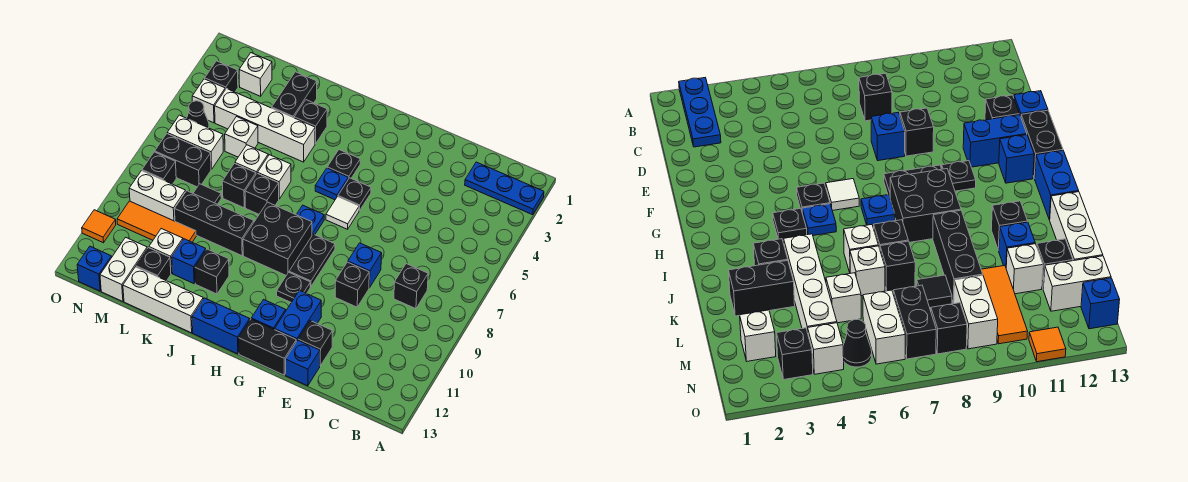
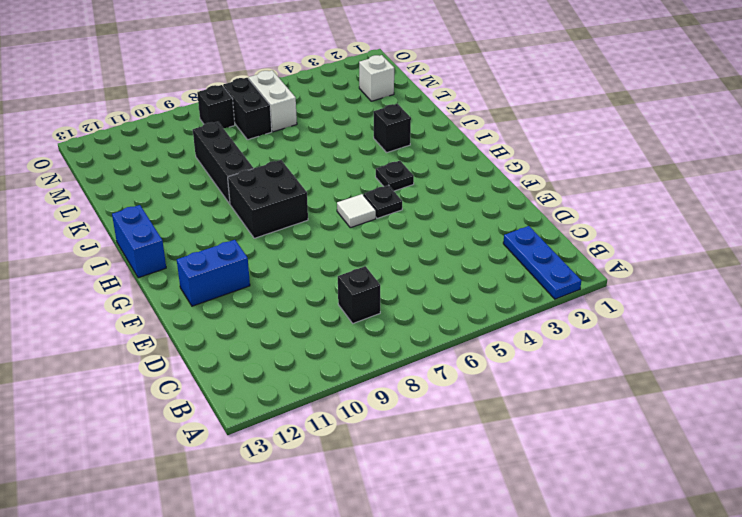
none -> blue 1x1 brick [348,243,382,288]
none -> black 1x1 brick [335,262,369,307]
none -> black 1x1 brick [298,321,332,366]
none -> blue 1x1 brick [286,340,320,386]

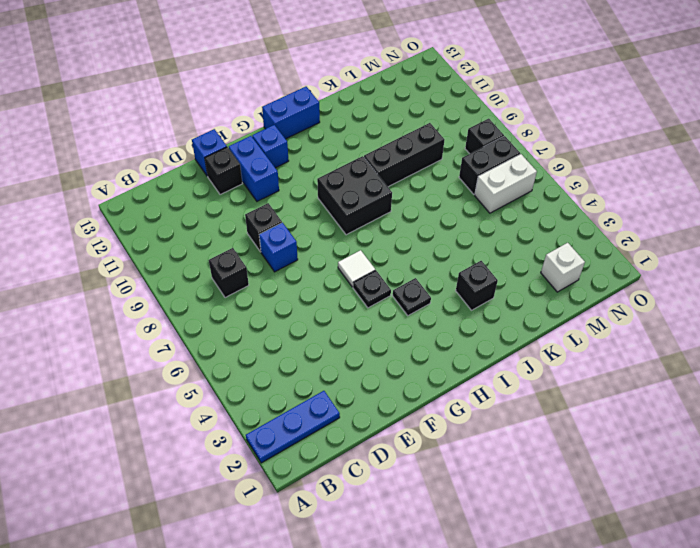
none -> black 1x2 brick [239,319,296,375]
none -> black 1x2 plate [289,234,335,286]
none -> black 1x1 plate [277,272,310,302]
none -> blue 1x1 plate [315,168,348,200]

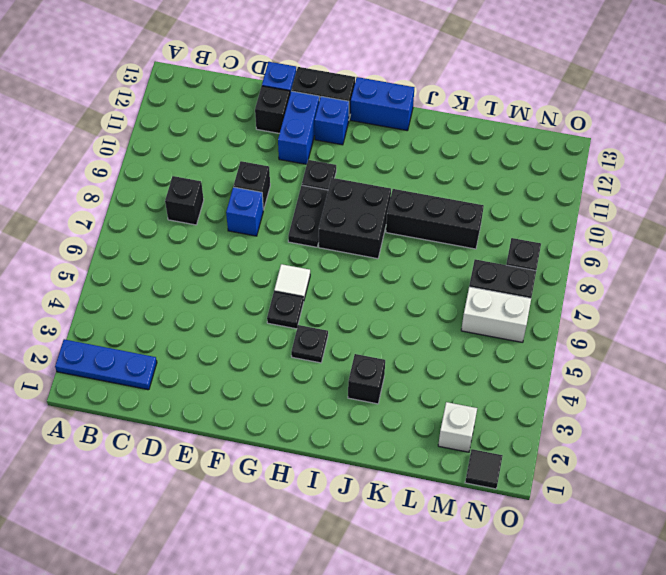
black 1x1 tile [465,449,503,489] -> black 1x1 tile moved to [193,184,221,204]
none -> blue 1x1 plate [315,168,348,200]
none -> blue 1x1 plate [296,205,324,235]
none -> white 1x4 brick [215,89,315,162]
none -> white 1x1 brick [258,155,291,199]

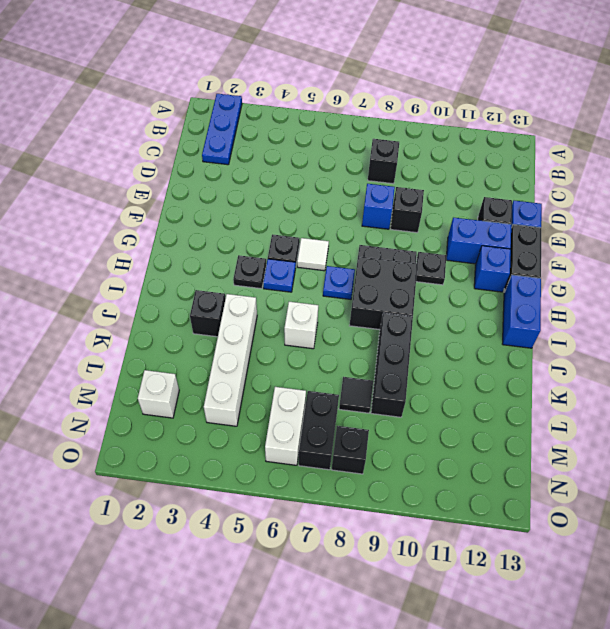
none -> black 1x1 brick [245,173,279,214]
none -> black 1x1 brick [195,249,229,294]
none -> white 1x3 brick [123,267,203,333]
none -> black 1x2 brick [272,72,317,118]

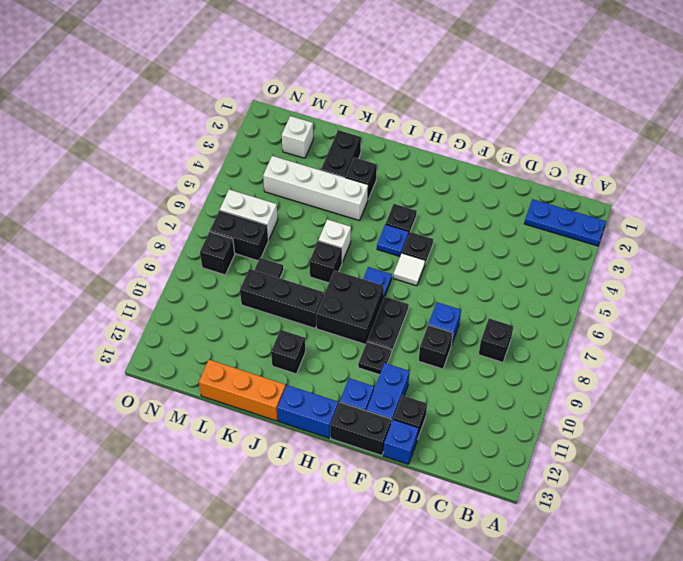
orange 1x3 brick [199,360,286,421] -> white 1x3 brick [123,267,203,333]
none -> white 1x1 brick [235,145,268,174]
none -> black 1x1 brick [222,163,256,208]
none -> blue 1x1 brick [172,239,206,284]
none -> white 1x1 brick [225,117,258,157]

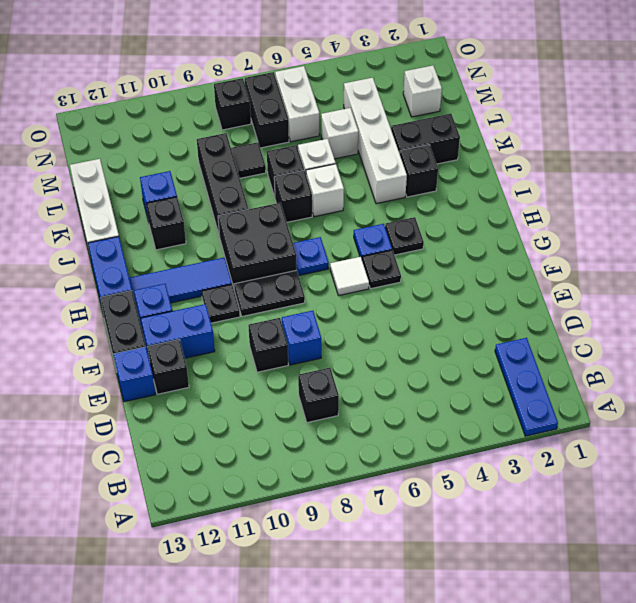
blue 1x3 tile [129,257,232,304] -> none
none -> orange 1x3 tile [117,201,196,242]
none -> white 1x1 brick [149,229,183,273]
none -> black 1x1 brick [136,248,171,281]
none -> white 1x2 brick [129,171,186,221]

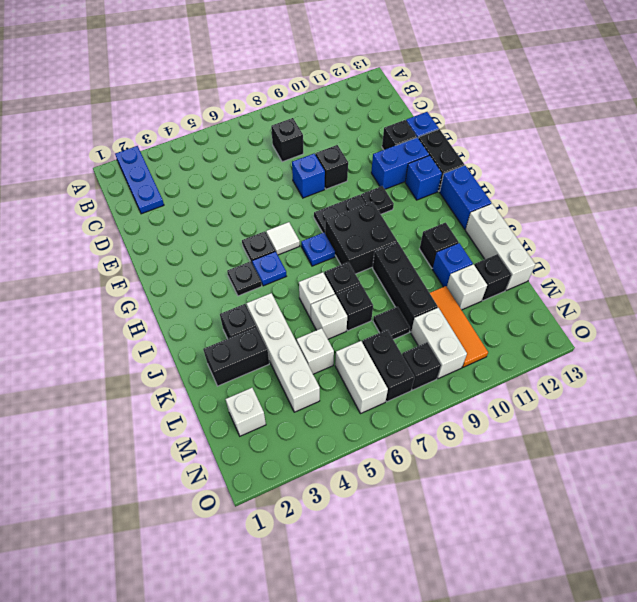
none -> white 1x2 brick [100,237,147,302]
none -> black 1x1 brick [205,61,238,92]
none -> white 1x1 brick [192,79,225,123]
none -> black 1x1 cone [187,101,209,128]

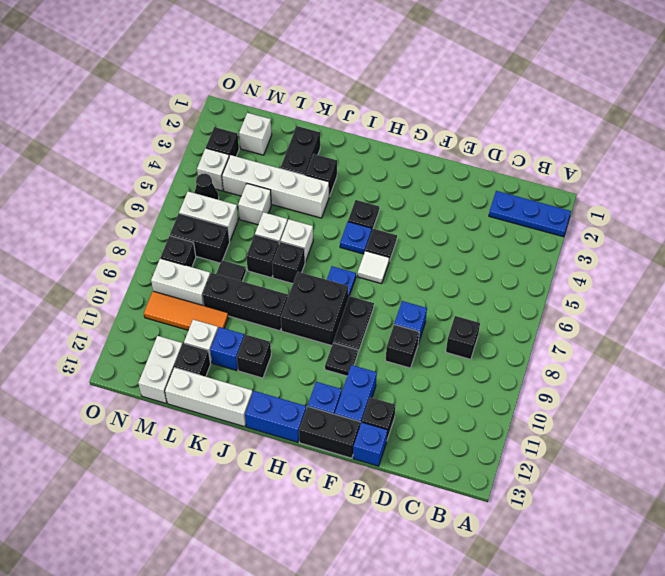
none -> blue 1x1 brick [77,246,112,291]
none -> orange 1x1 tile [82,210,116,243]

